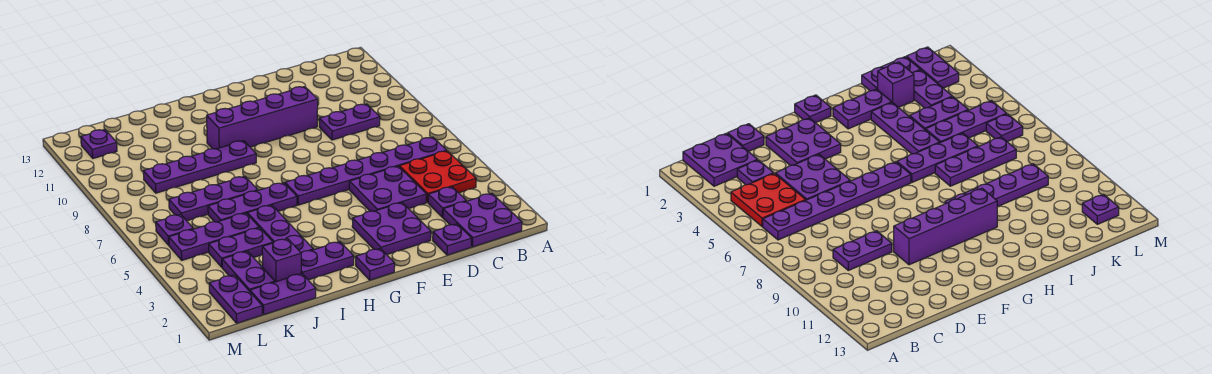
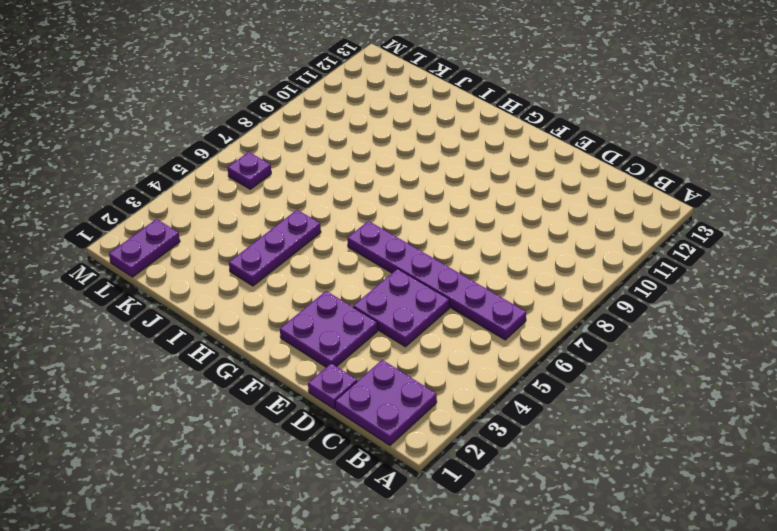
none -> red 2x2 plate [399,151,476,202]
none -> purple 1x1 plate [428,187,466,217]
none -> purple 1x2 plate [319,104,380,140]

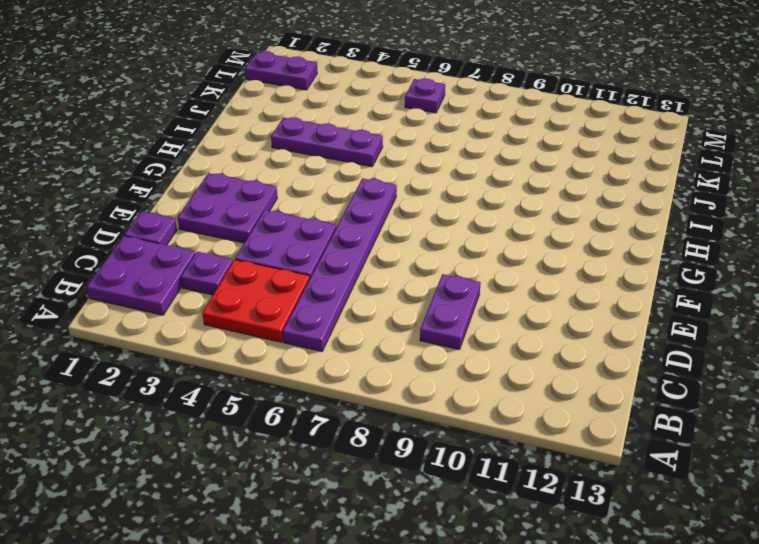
none -> purple 1x4 brick [207,87,318,149]
none -> purple 1x1 plate [356,248,395,280]
none -> purple 1x2 plate [301,242,354,280]

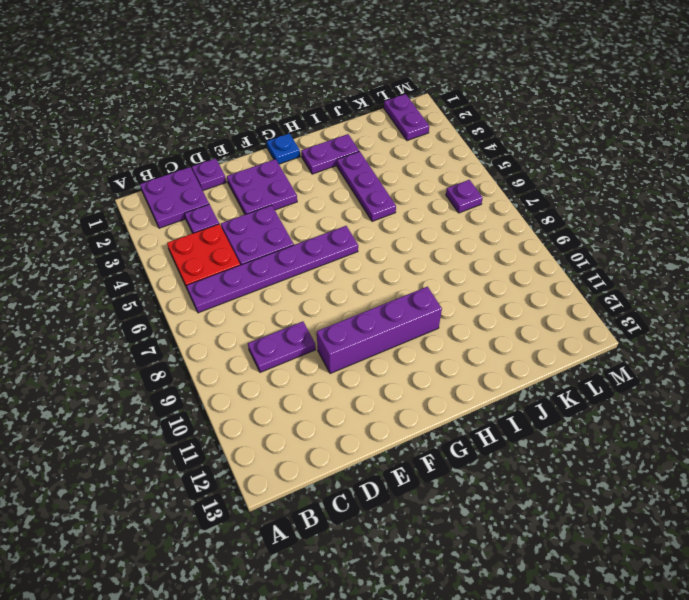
blue 1x1 plate [267,133,300,164] -> purple 1x1 plate [356,248,395,280]
none -> purple 1x3 plate [208,183,297,222]
none -> purple 1x4 plate [143,141,256,193]
none -> purple 1x3 plate [169,176,258,221]

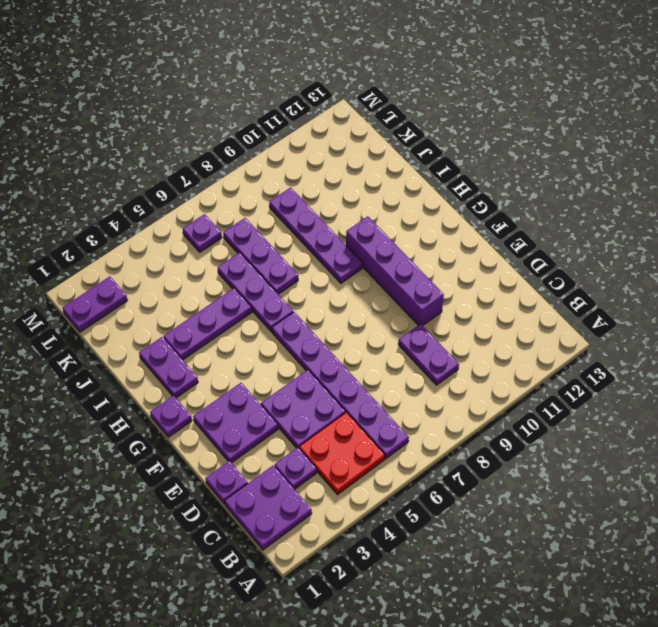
none -> purple 1x2 plate [250,274,316,314]
none -> purple 1x1 brick [262,239,301,282]
none -> purple 1x2 plate [209,228,273,267]

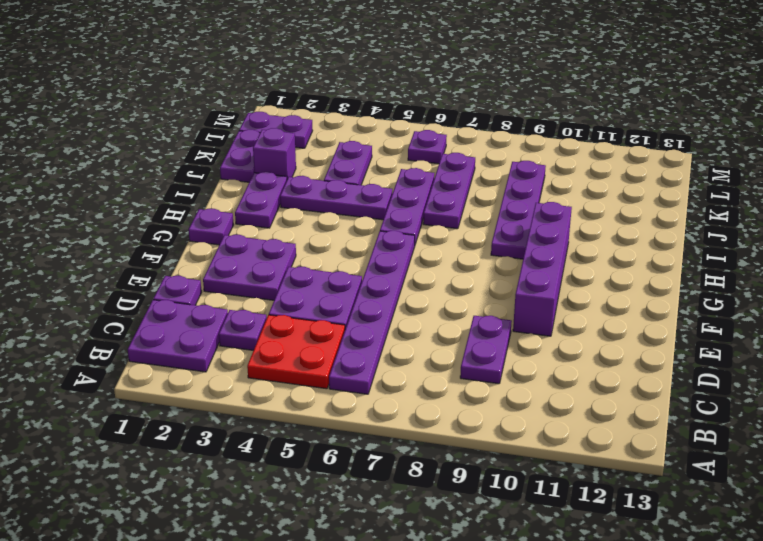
none -> purple 1x3 plate [169,213,259,260]
none -> purple 1x2 plate [222,251,275,291]
none -> purple 1x1 plate [81,130,117,158]

